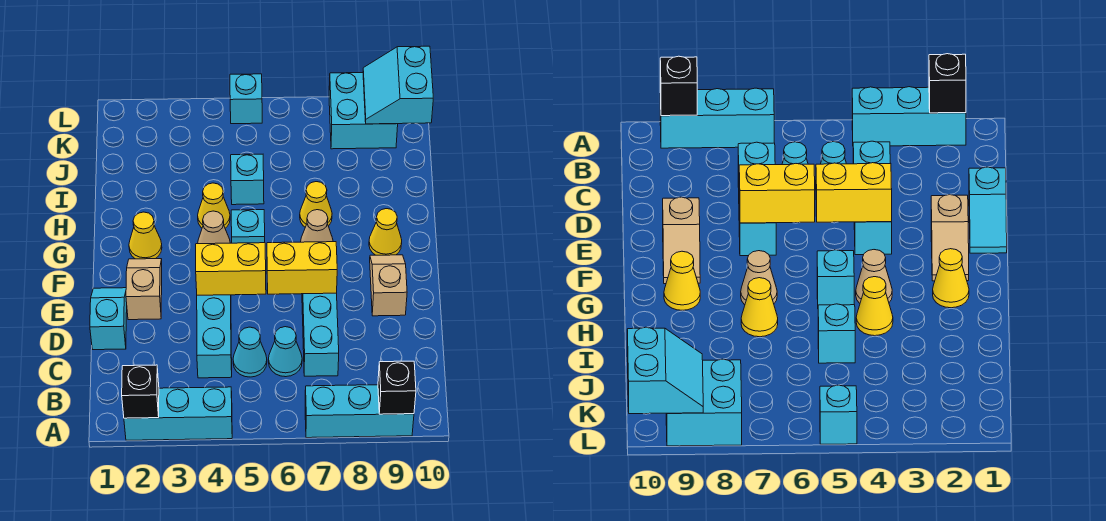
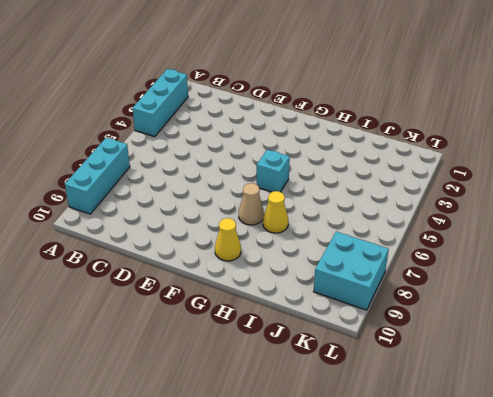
none -> cyan 1x3 brick [197,295,232,378]
none -> cyan 1x1 cone [233,327,267,377]
none -> cyan 1x1 cone [269,327,302,377]

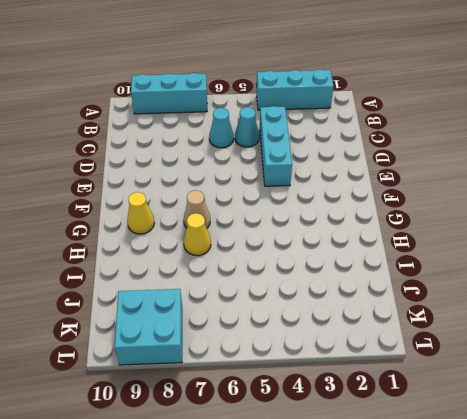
none -> cyan 1x3 brick [302,293,339,376]
none -> cyan 1x2 slope [90,288,127,350]
none -> tan 1x2 slope [126,259,162,320]

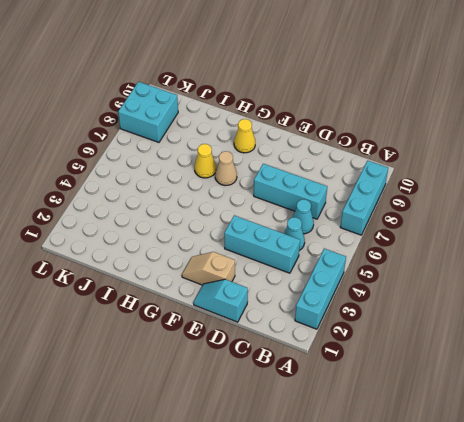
none -> tan 1x2 slope [370,255,407,316]
none -> yellow 1x1 cone [129,212,162,259]
none -> tan 1x1 cone [198,211,230,244]

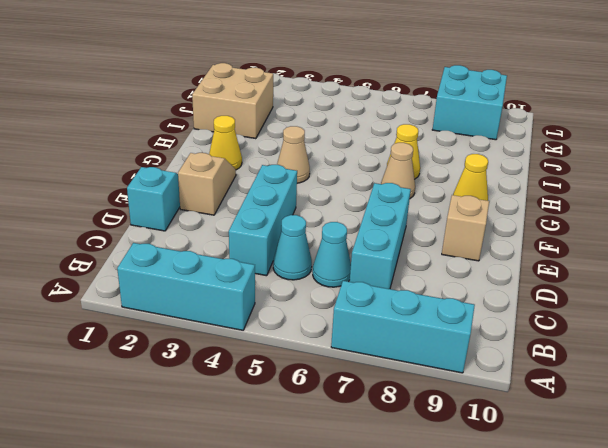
tan 2x2 brick [192,63,273,139] -> none
none -> cyan 1x1 brick [231,210,265,243]
none -> yellow 1x1 cone [198,183,230,228]
none -> cyan 1x1 brick [231,154,264,205]

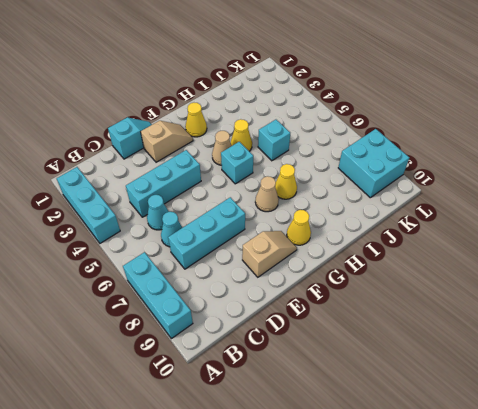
none -> cyan 1x1 brick [230,74,262,124]
none -> black 1x1 brick [122,365,159,418]
none -> black 1x1 brick [378,361,416,414]

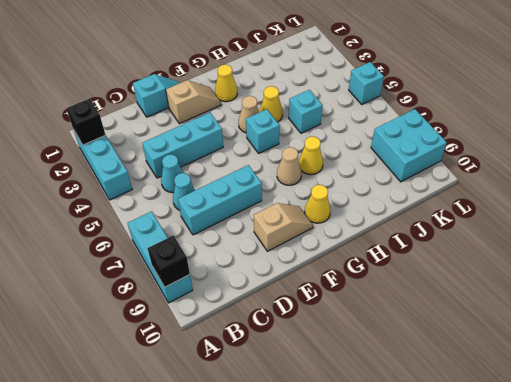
none -> yellow 1x2 brick [196,243,266,295]
none -> yellow 1x2 brick [267,242,337,294]
none -> cyan 2x2 slope [363,46,433,124]

